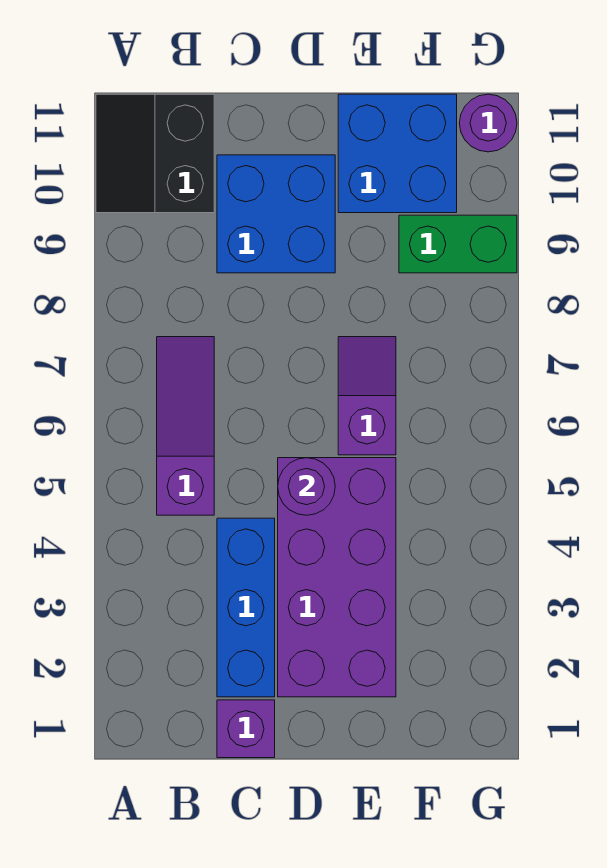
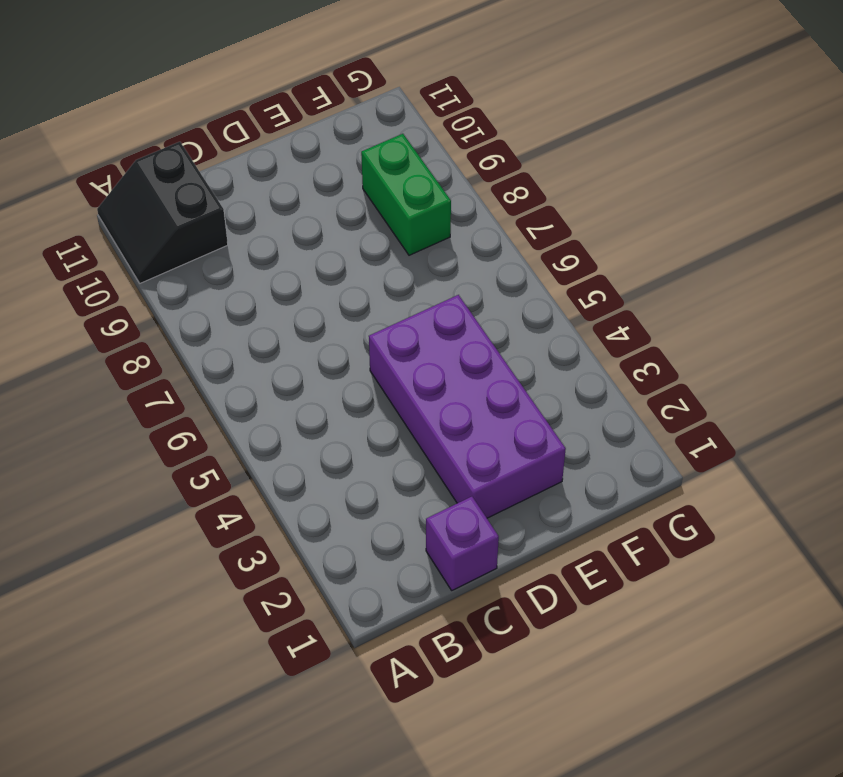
green 1x2 brick [361,134,451,255] -> green 1x2 brick turned to [399,215,517,273]
none -> purple 1x3 slope [157,337,214,515]
none -> blue 1x3 brick [217,518,275,697]

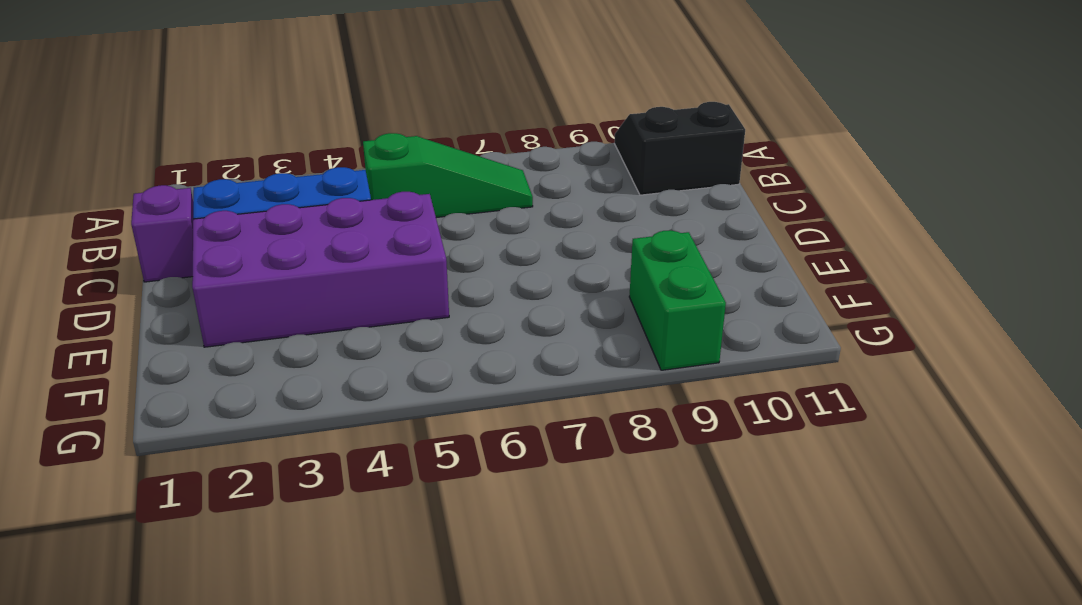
green 1x3 slope [363,133,533,218] -> purple 1x3 slope [157,337,214,515]
none -> blue 2x2 brick [217,155,335,273]
none -> purple 1x2 slope [338,337,396,455]

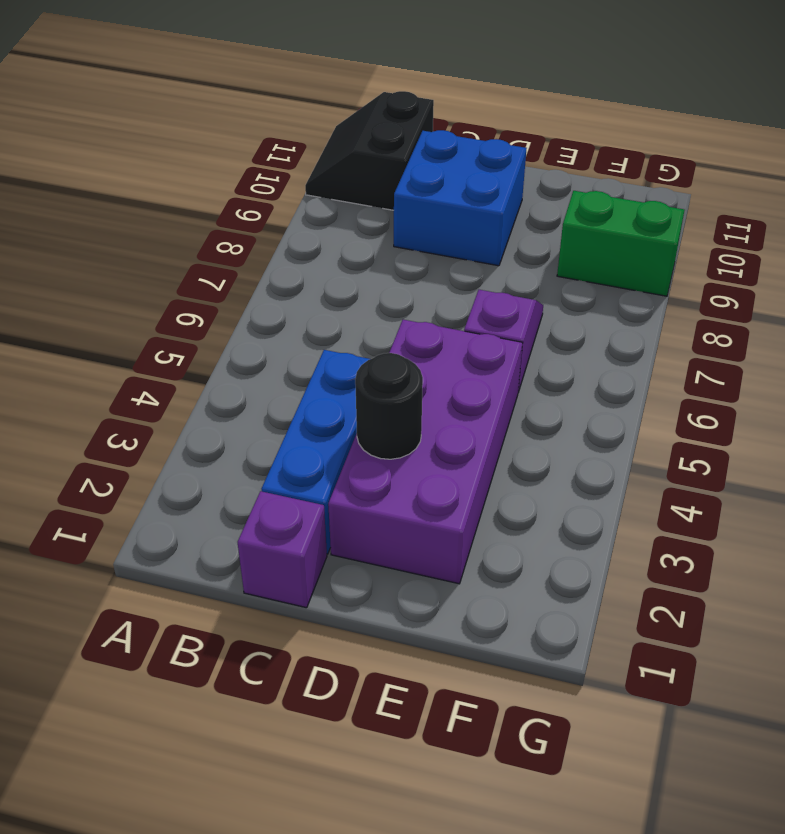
black 1x1 round brick [355,353,423,459] -> none
none -> purple 1x3 slope [157,337,214,515]
none -> blue 2x2 brick [338,94,457,213]

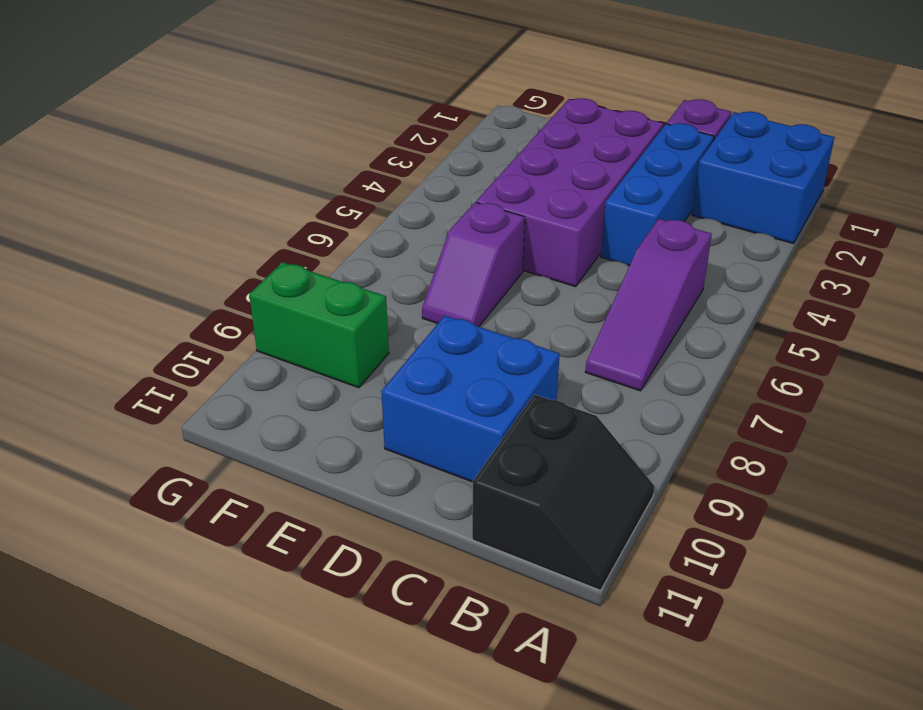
blue 2x2 brick [692,112,834,244] -> blue 2x2 brick moved to [338,94,457,213]
none -> purple 1x1 round brick [459,94,517,152]
none -> purple 1x1 round brick [278,458,335,515]

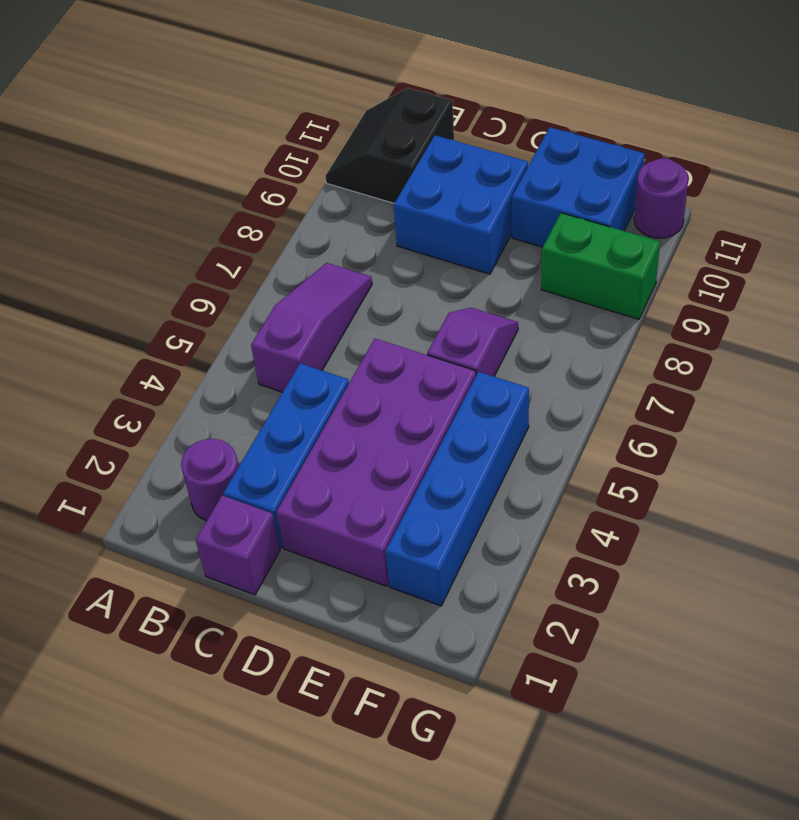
purple 1x1 round brick [181,439,239,521] -> purple 1x1 round brick moved to [278,458,335,515]
blue 1x4 brick [385,372,529,606] -> none

